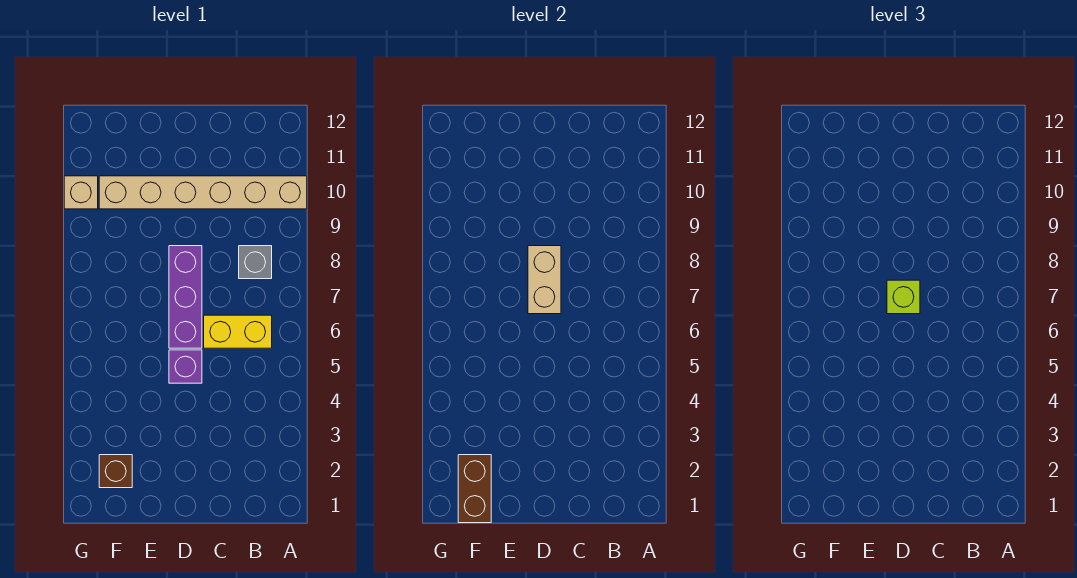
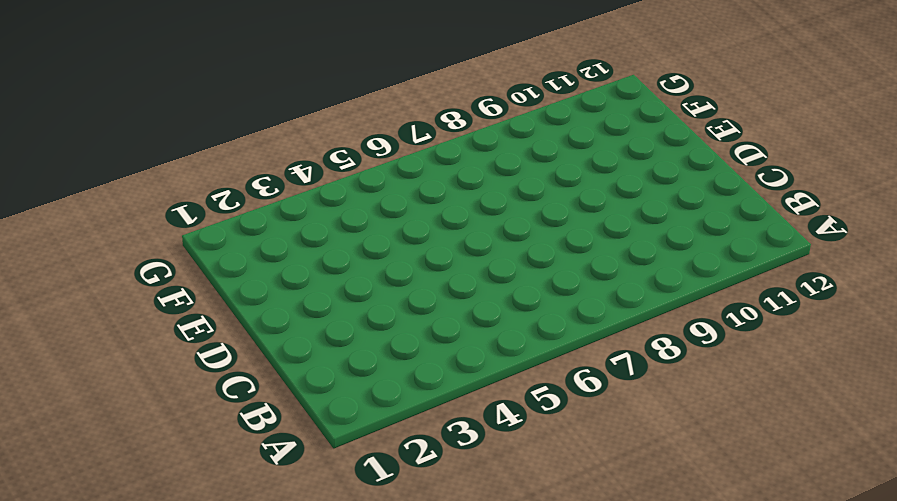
none -> tan 1x6 brick [99,176,307,209]
none -> yellow 1x2 brick [204,315,272,348]

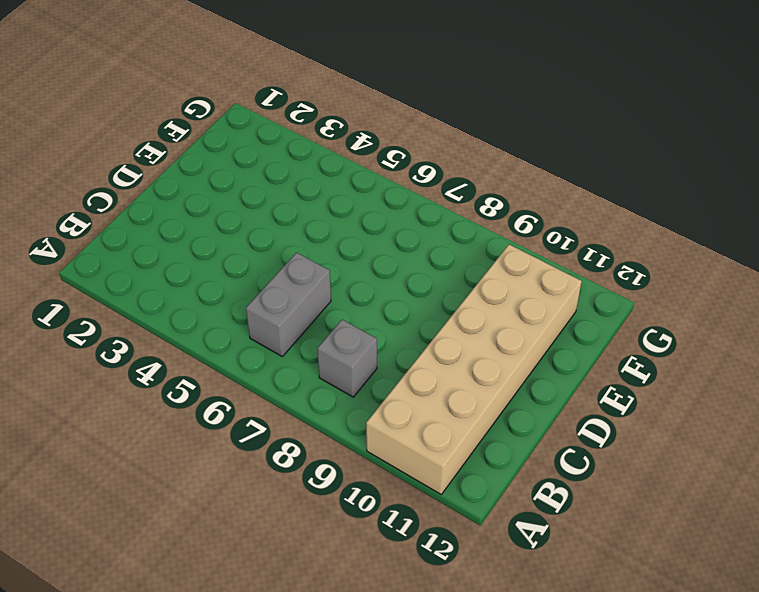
tan 2x6 brick [366,244,582,494] -> tan 1x6 brick [99,176,307,209]
grey 1x2 brick [246,253,331,356] -> yellow 1x2 brick [204,315,272,348]
none -> purple 1x1 brick [169,350,202,383]
none -> purple 1x3 brick [169,246,202,348]

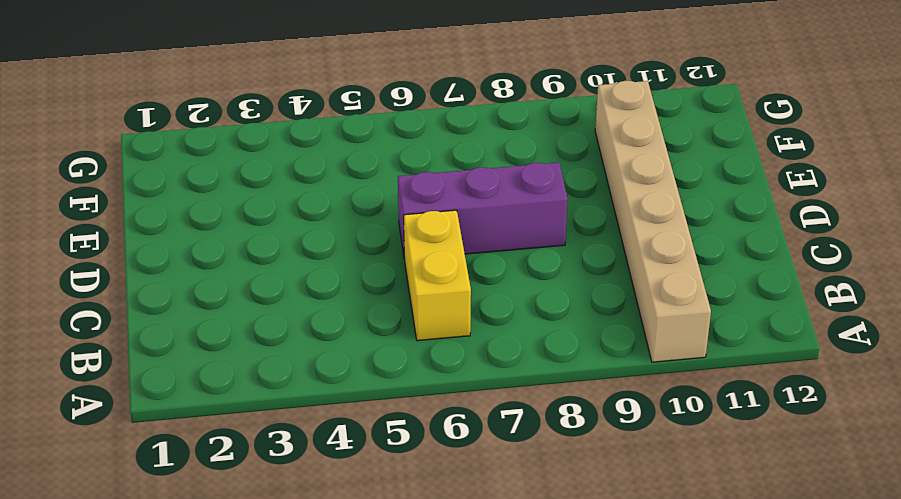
none -> grey 1x1 brick [239,246,272,279]
none -> purple 1x1 brick [169,350,202,383]

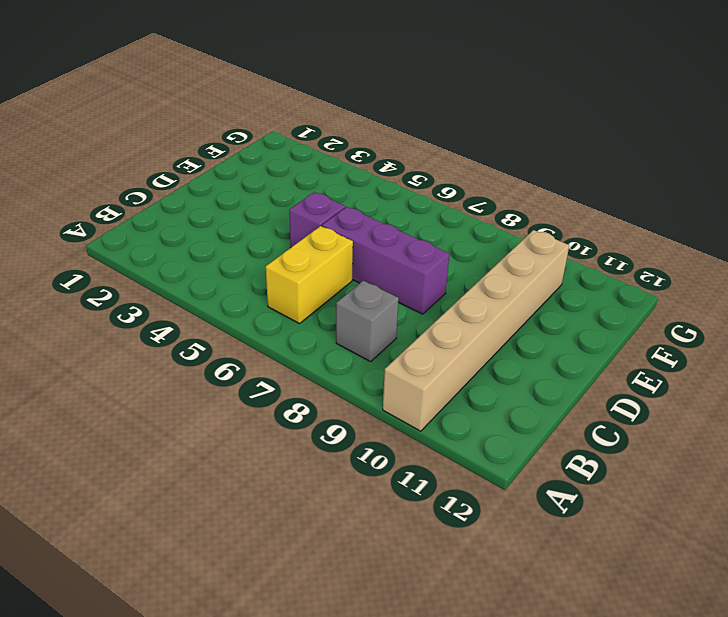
none -> brown 1x1 brick [99,455,132,488]
none -> tan 1x1 brick [64,176,98,209]

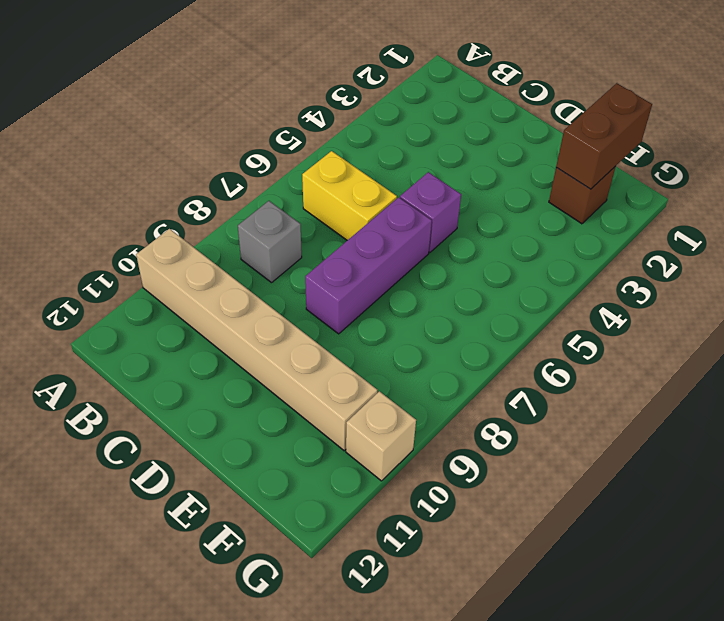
none -> tan 1x2 brick [528,246,561,314]
none -> lime 1x1 brick [887,280,920,314]

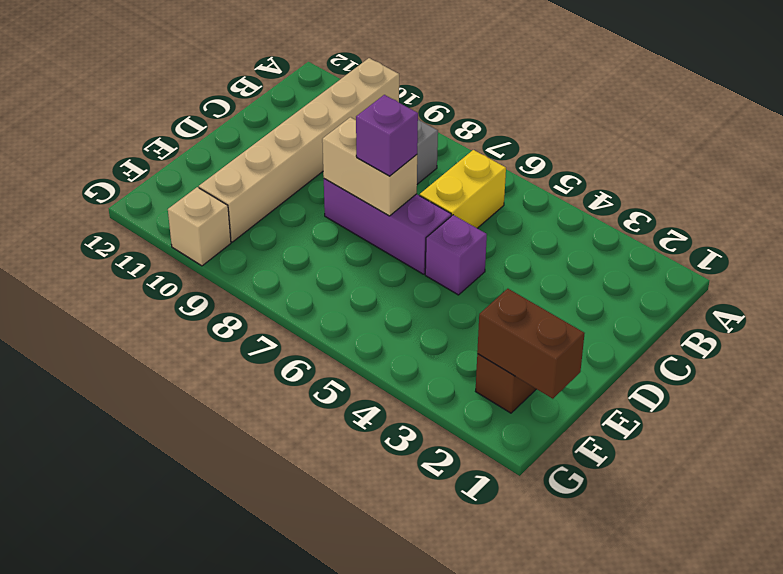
purple 1x1 brick [356,95,418,176] -> lime 1x1 brick [887,280,920,314]

